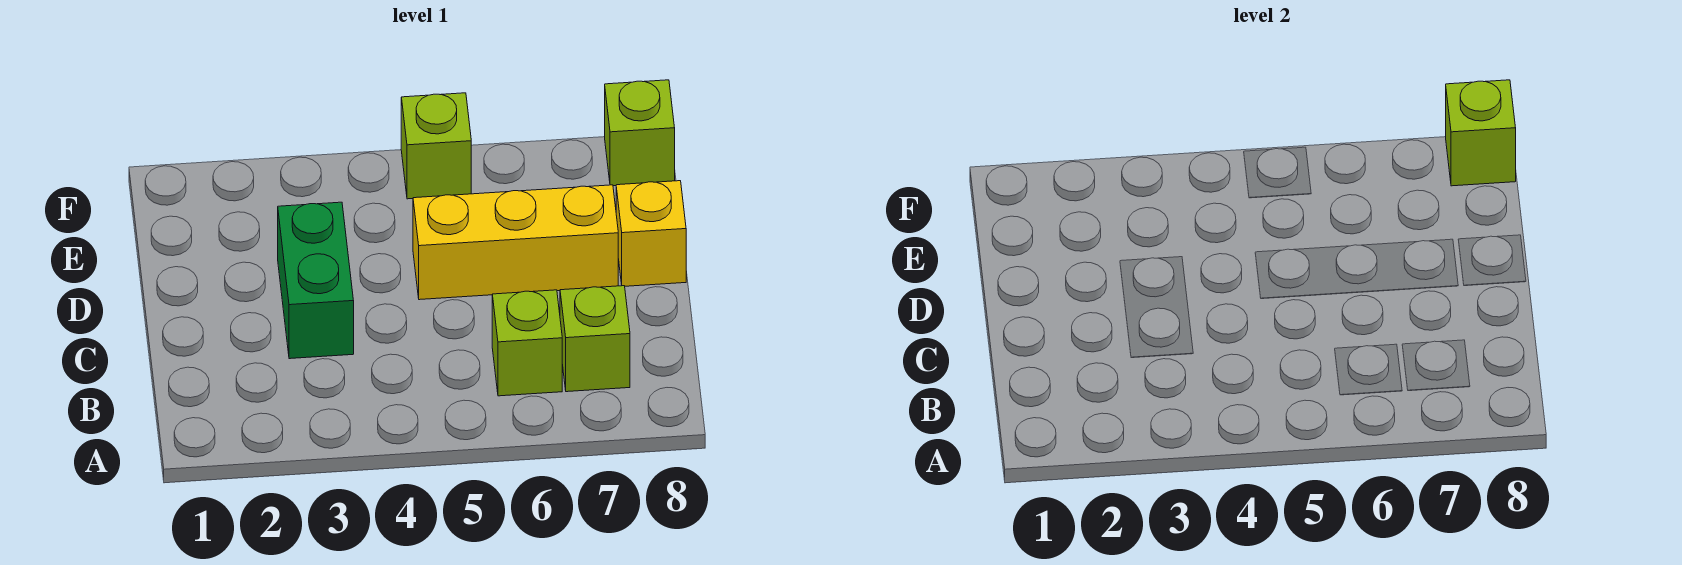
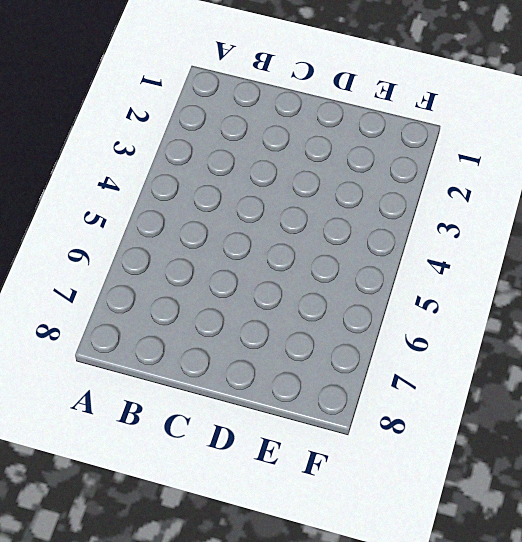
none -> lime 1x1 brick [492,290,562,396]
none -> lime 1x1 brick [560,286,630,392]

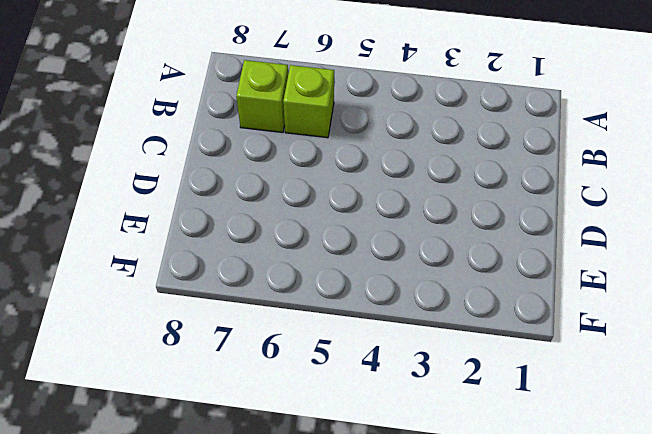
none -> green 1x2 brick [278,202,354,359]
none -> yellow 1x3 brick [413,185,618,300]

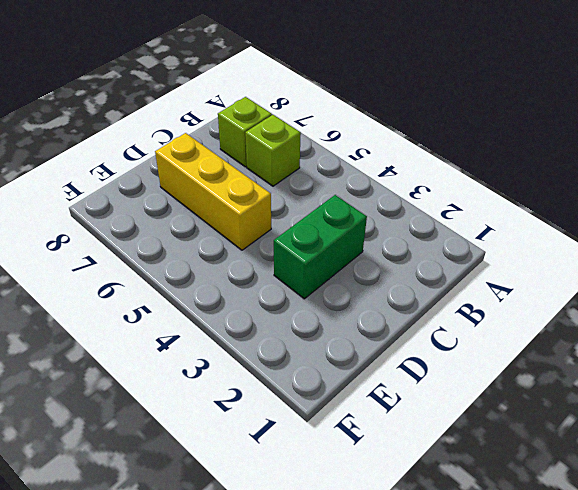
none -> yellow 1x1 brick [616,181,686,286]
none -> lime 1x1 brick [401,93,471,199]

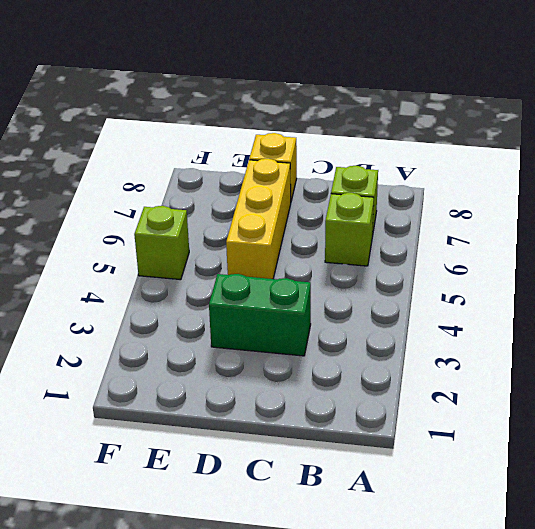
none -> lime 1x1 brick [605,80,675,186]
none -> lime 1x1 brick [1446,80,1516,186]

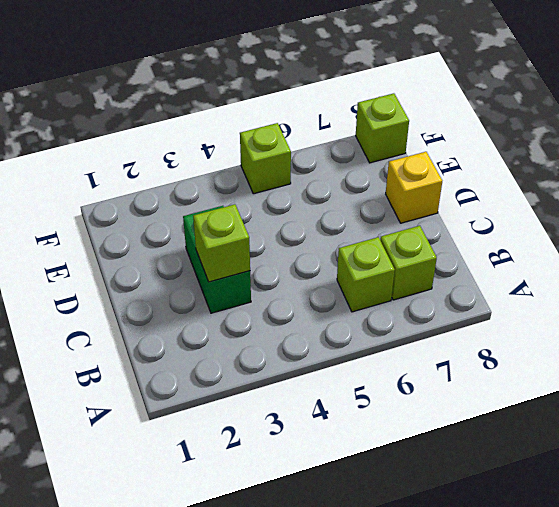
lime 1x1 brick [193,204,250,282] -> lime 1x1 brick moved to [1446,80,1516,186]
none -> yellow 1x3 brick [413,185,618,300]

